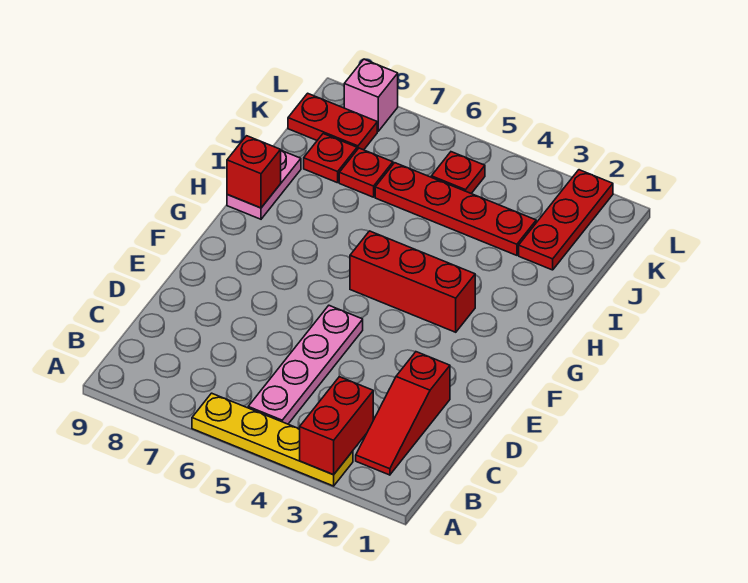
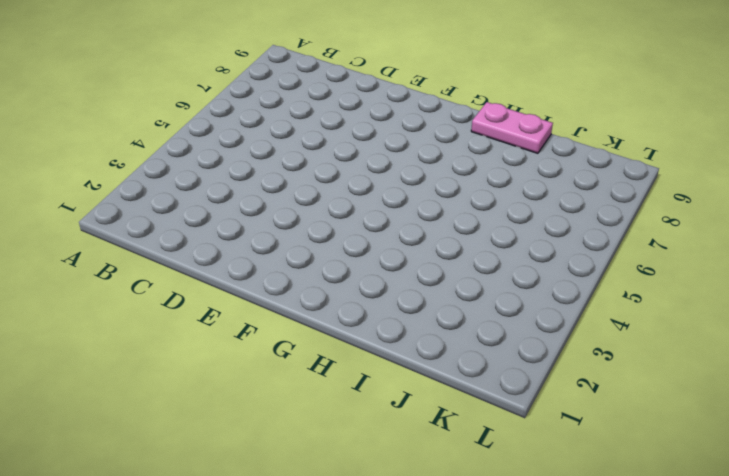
none -> yellow 1x4 plate [192,393,353,486]
none -> red 1x3 slope [356,352,450,475]
none -> pink 1x4 plate [248,306,363,424]

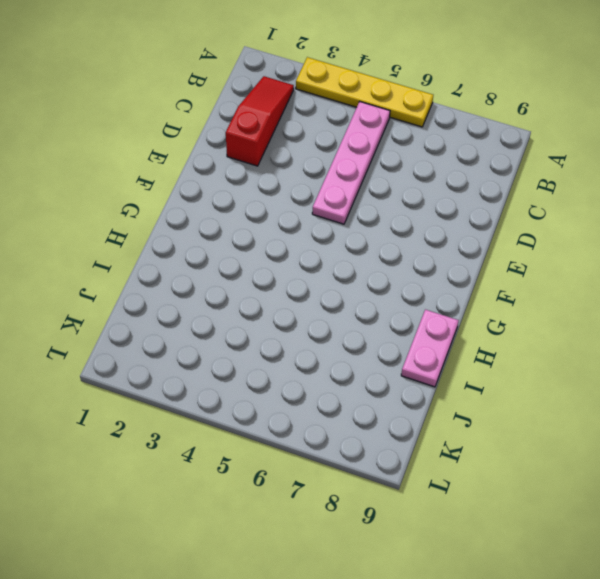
none -> red 1x3 brick [350,231,475,332]
none -> red 1x3 plate [519,170,613,270]
none -> red 1x4 plate [375,163,536,255]

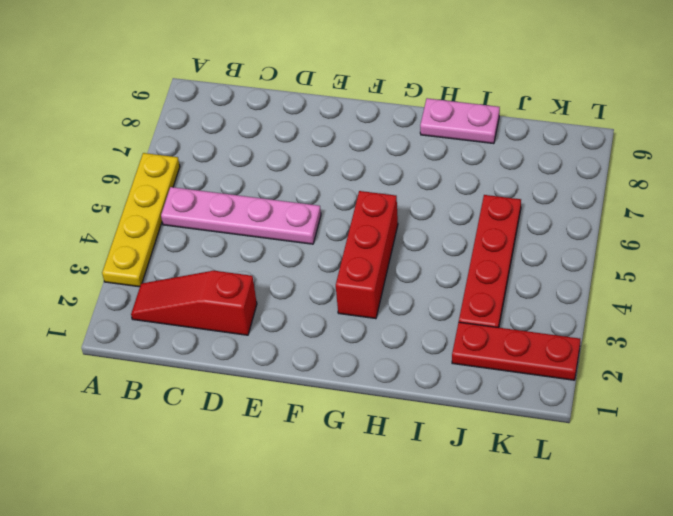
none -> red 1x1 plate [339,148,393,197]
none -> red 1x1 plate [304,134,357,183]
none -> red 1x1 plate [431,152,485,193]

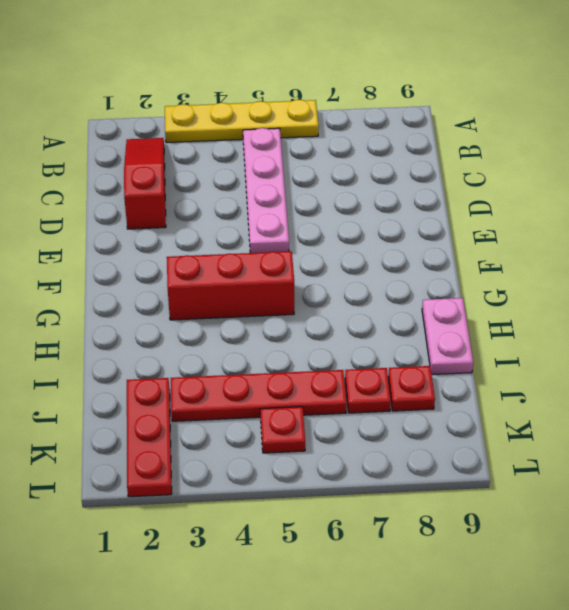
none -> red 1x2 plate [288,93,377,150]
none -> pink 1x1 brick [344,59,398,131]
none -> red 1x2 brick [300,377,373,475]

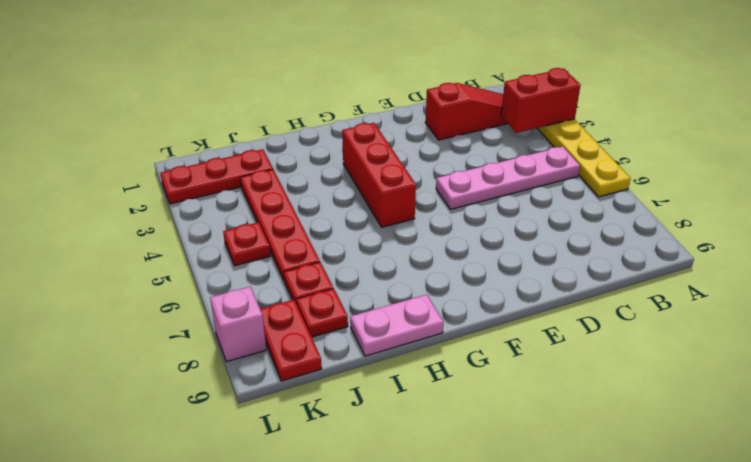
none -> red 1x1 brick [227,136,281,208]

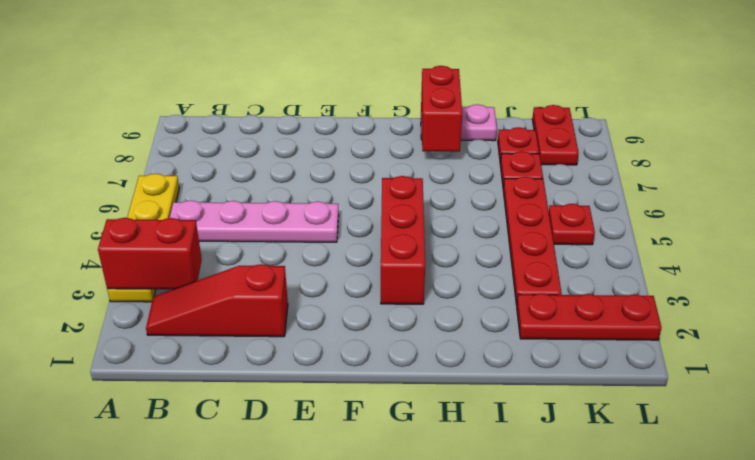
red 1x2 brick [421,66,462,152] -> red 1x1 brick [227,136,281,208]
none -> pink 1x1 brick [344,59,398,131]

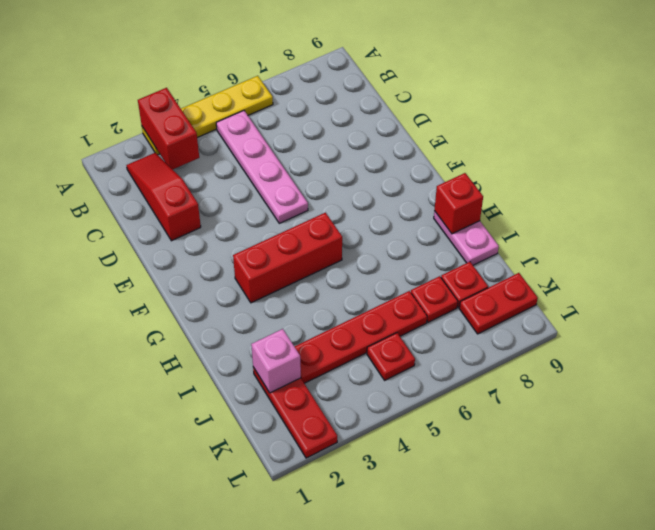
pink 1x1 brick [251,329,301,393] -> pink 1x1 brick moved to [344,59,398,131]

